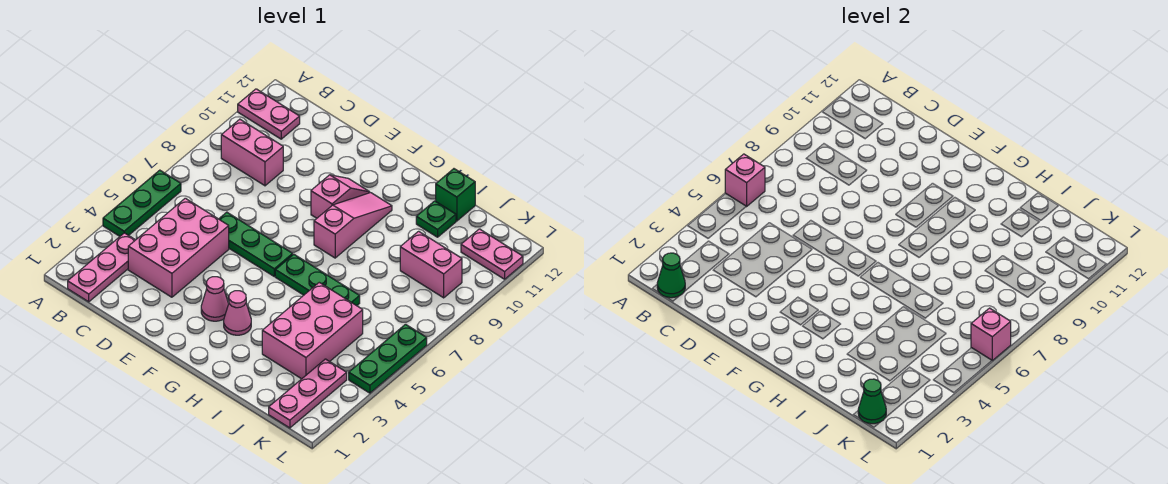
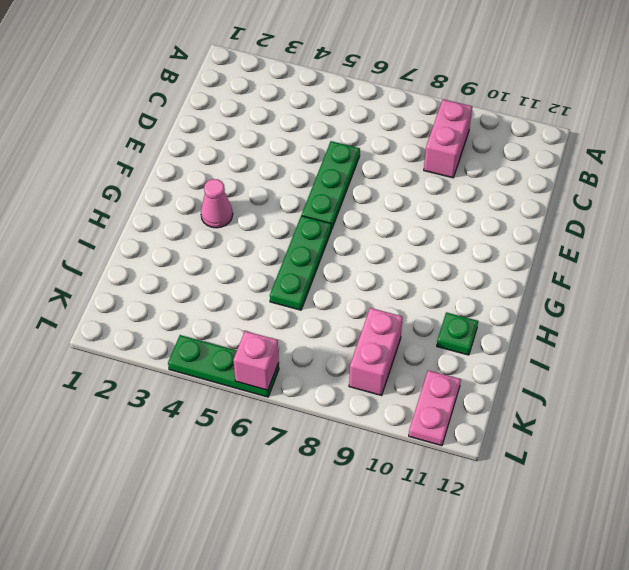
none -> green 1x3 plate [103,170,181,236]
none -> pink 1x2 plate [238,89,300,139]
none -> pink 1x3 plate [68,233,135,302]

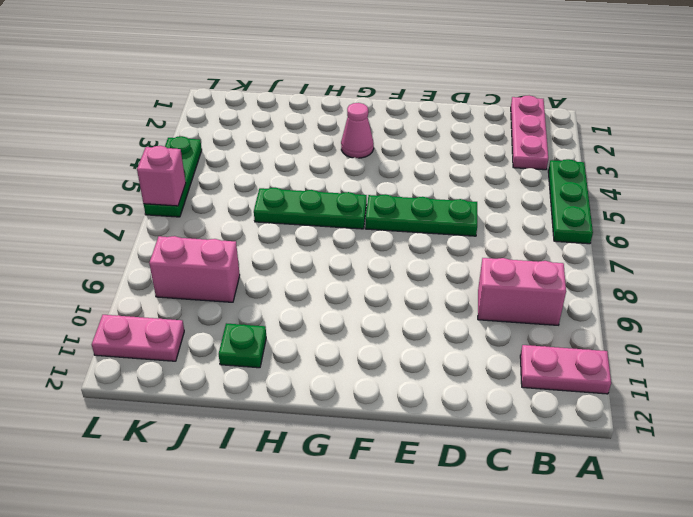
none -> pink 2x3 brick [128,198,229,297]
none -> pink 1x1 cone [201,277,229,321]
none -> pink 1x2 slope [311,175,370,218]

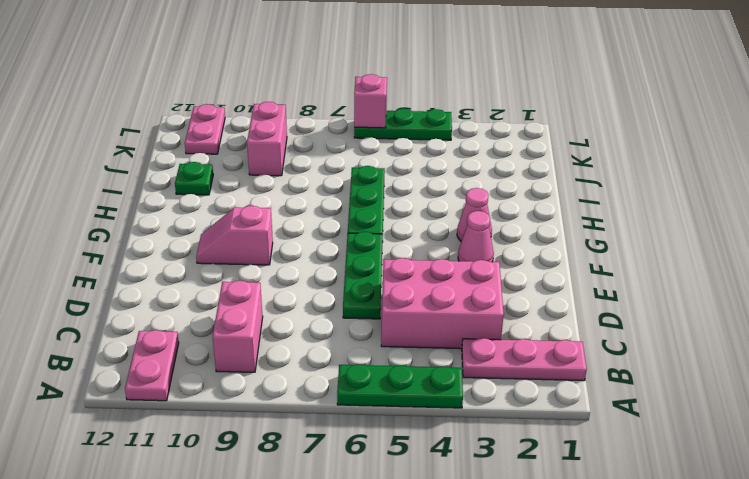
none -> pink 1x3 slope [314,193,392,258]
none -> pink 2x3 brick [262,282,363,379]
none -> green 1x1 brick [436,169,475,221]

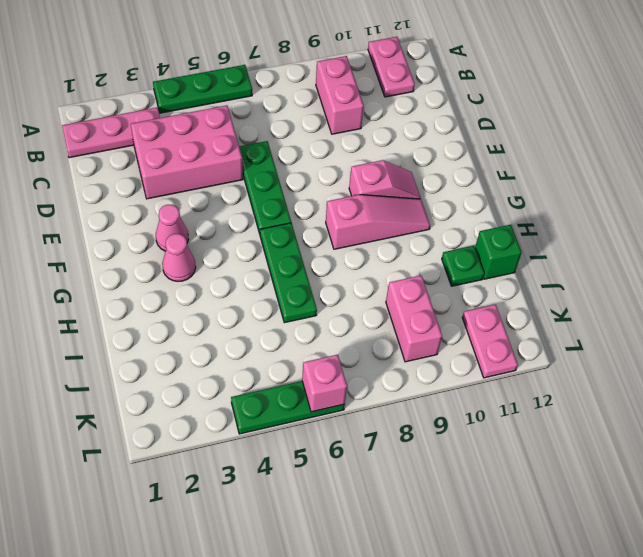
none -> pink 2x3 brick [262,282,363,379]
none -> pink 1x3 plate [269,359,347,428]
none -> pink 1x1 brick [725,154,765,207]

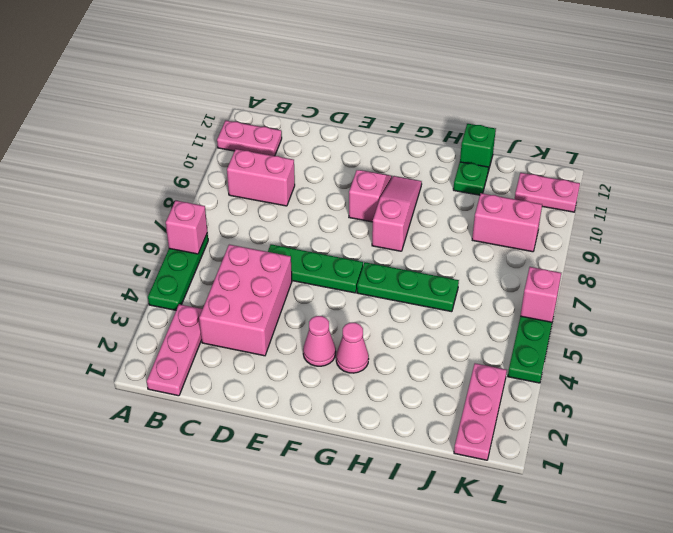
none -> pink 2x3 brick [262,282,363,379]
none -> green 1x1 cone [657,253,685,298]
none -> green 1x1 cone [858,379,886,424]

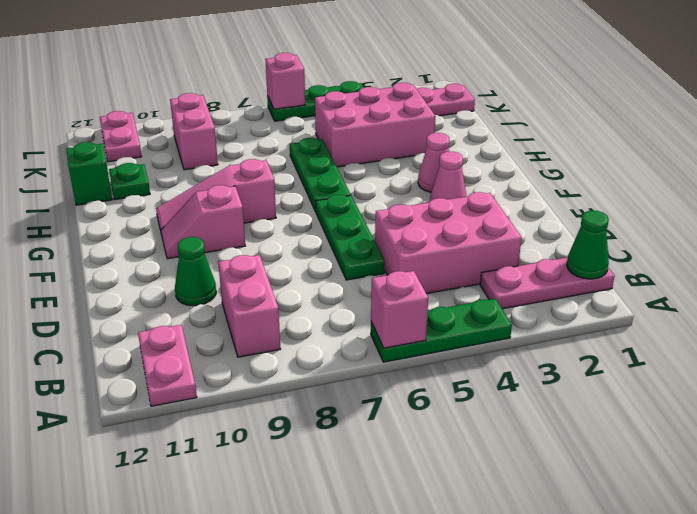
green 1x1 cone [175,237,216,306] -> green 1x1 cone moved to [858,379,886,424]

